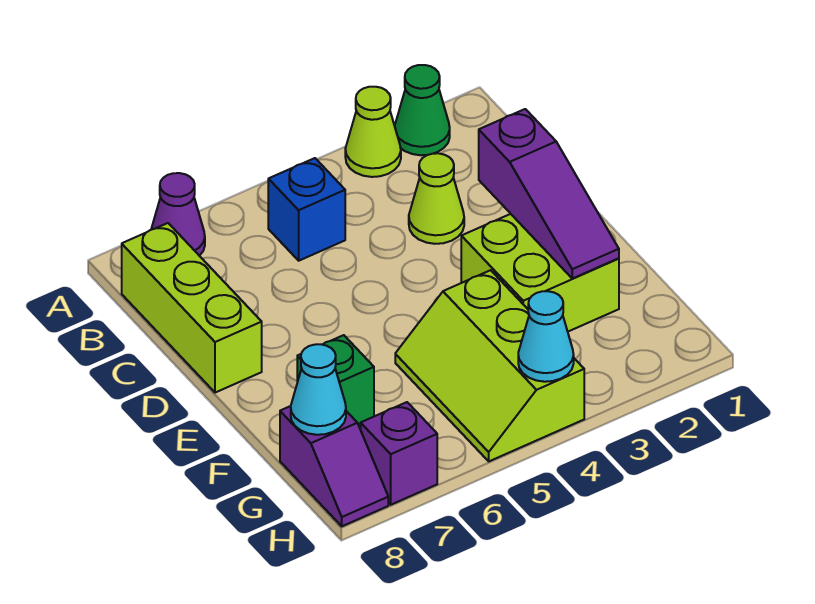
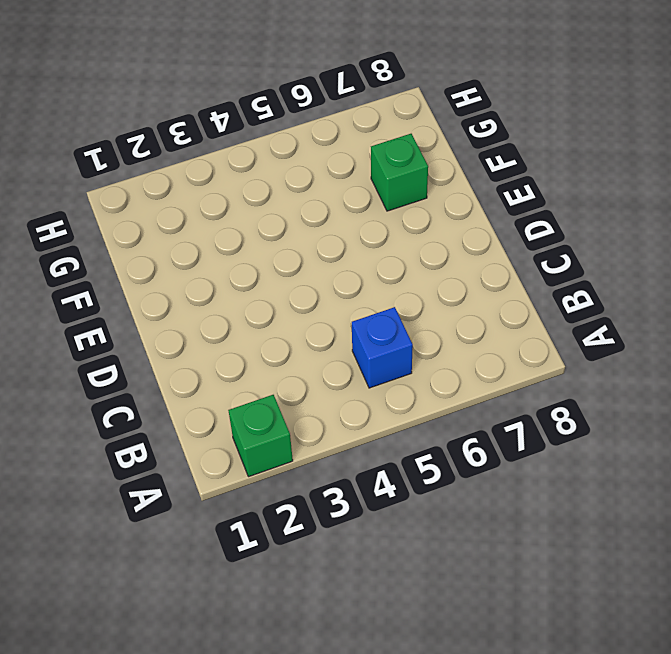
green 1x1 brick [228,395,293,477] -> green 1x1 cone [395,65,450,155]
none -> lime 1x1 cone [345,87,401,177]
none -> purple 1x1 cone [151,173,205,256]
none -> lime 1x3 brick [122,223,262,393]

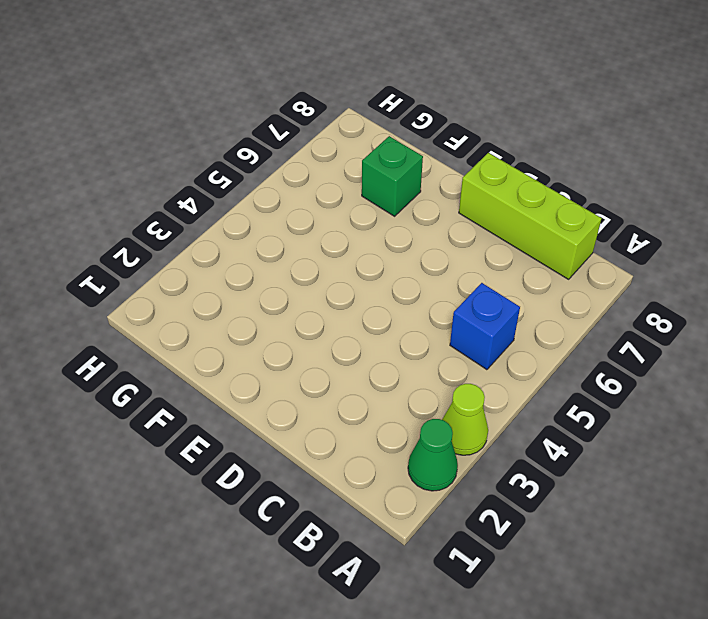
none -> purple 1x1 cone [151,173,205,256]
none -> lime 1x1 cone [409,153,464,244]
none -> lime 2x2 brick [461,214,619,332]

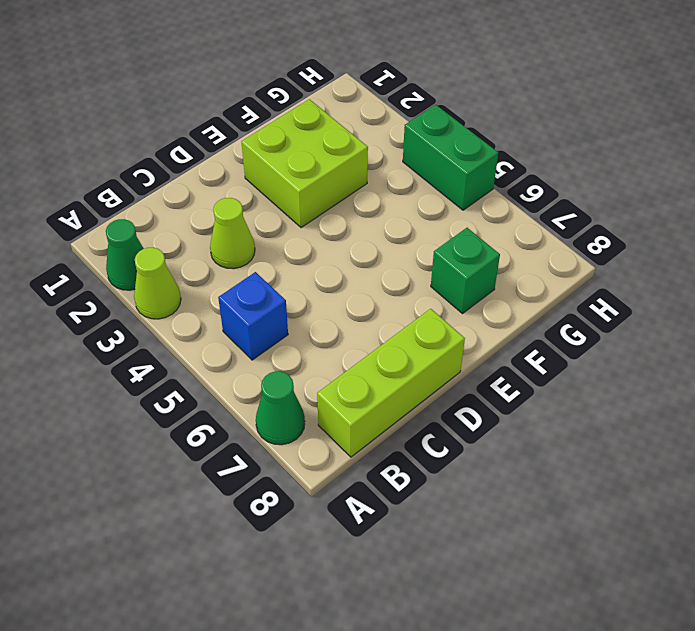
green 1x1 cone [256,371,305,445] -> purple 1x1 cone [151,173,205,256]
green 1x2 brick [403,105,498,210] -> lime 2x3 slope [395,270,584,461]
none -> purple 1x2 slope [280,406,388,526]
none -> purple 1x1 brick [361,402,437,505]
none -> purple 1x3 slope [479,109,619,278]

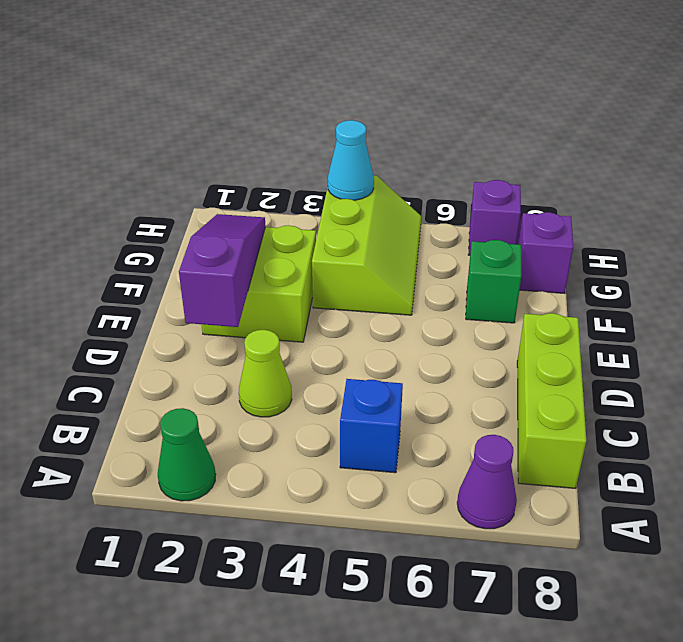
none -> lime 1x1 cone [345,87,401,177]
none -> cyan 1x1 cone [291,344,346,435]

